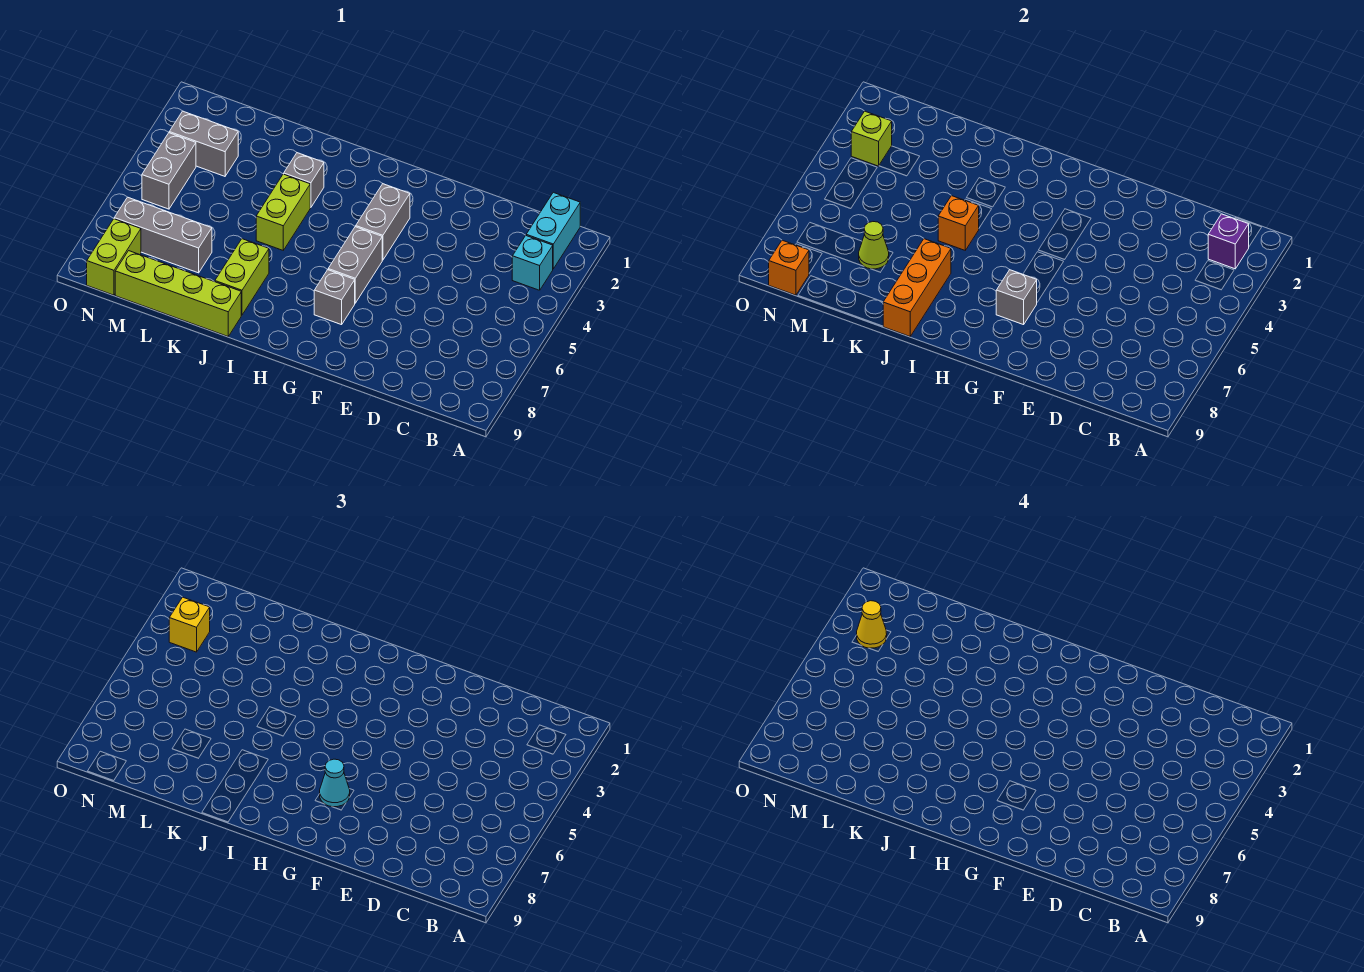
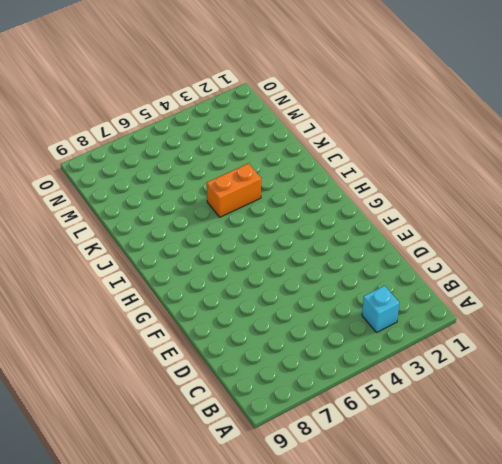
orange 1x2 brick [207,164,261,217] -> lime 1x2 brick [256,174,310,250]
none -> cyan 1x2 brick [526,192,580,269]
none -> grey 1x2 brick [356,184,410,260]
none -> grey 1x2 brick [328,227,382,303]

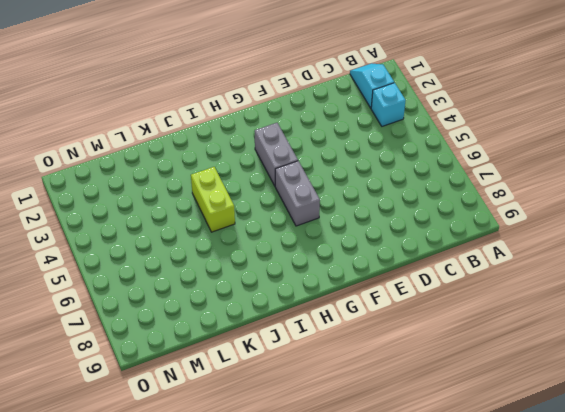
cyan 1x2 slope [350,63,394,108] -> cyan 1x2 brick [526,192,580,269]
none -> grey 1x1 brick [314,270,355,325]
none -> grey 1x1 brick [284,153,324,208]
none -> lime 1x2 brick [215,239,269,315]

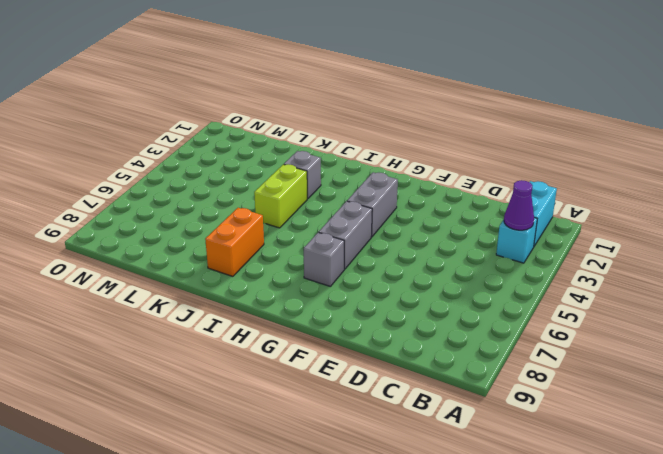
purple 1x1 cone [504,180,534,230] -> none
orange 1x2 brick [205,208,264,276] -> lime 1x2 brick [215,239,269,315]
none -> lime 1x4 brick [115,251,241,336]
none -> grey 1x3 brick [114,197,212,273]
none -> grey 1x2 brick [169,111,238,176]

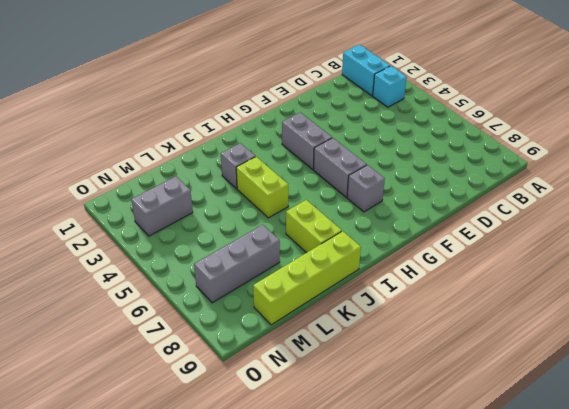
none -> grey 1x2 brick [142,133,196,209]
none -> lime 1x2 brick [87,219,141,295]
none -> purple 1x1 brick [1208,214,1249,269]

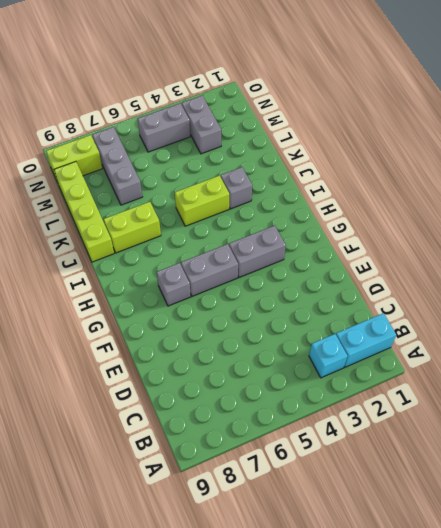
none -> purple 1x1 brick [1208,214,1249,269]
none -> grey 1x1 brick [996,270,1037,325]
none -> orange 1x1 brick [938,196,979,250]

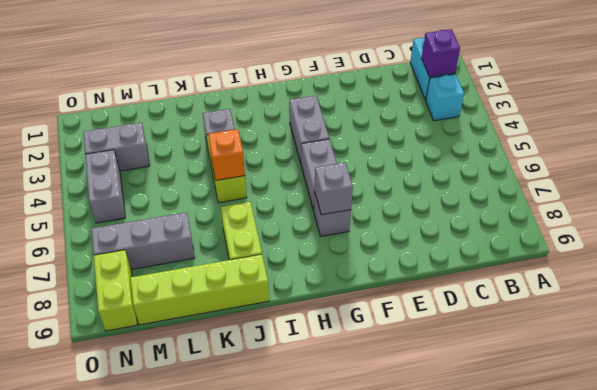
none -> orange 1x3 brick [883,239,951,336]
none -> lime 1x1 cone [859,222,889,269]
none -> lime 1x1 brick [851,111,892,166]

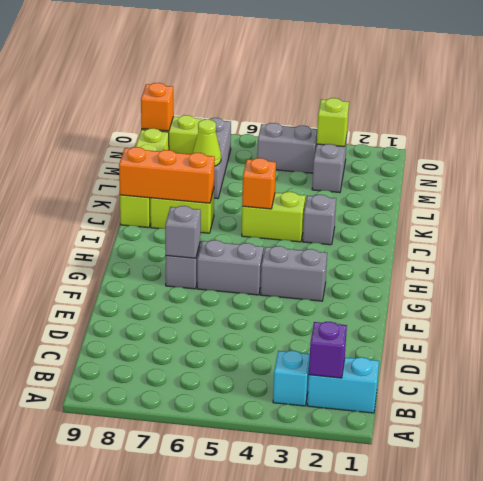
none -> cyan 1x1 cone [320,759,350,807]
none -> yellow 1x1 brick [169,597,210,652]
none -> yellow 1x1 cone [857,601,887,648]

